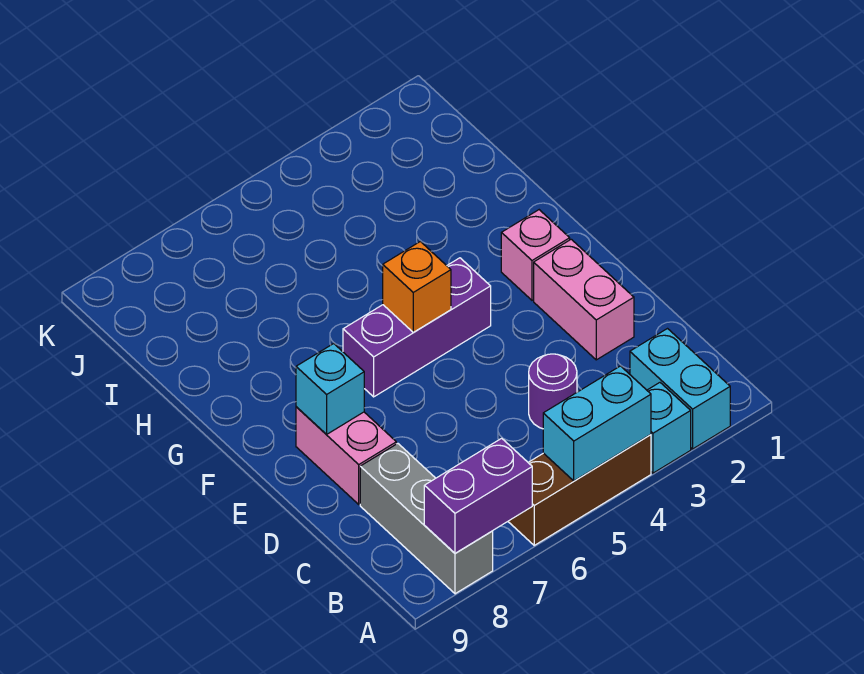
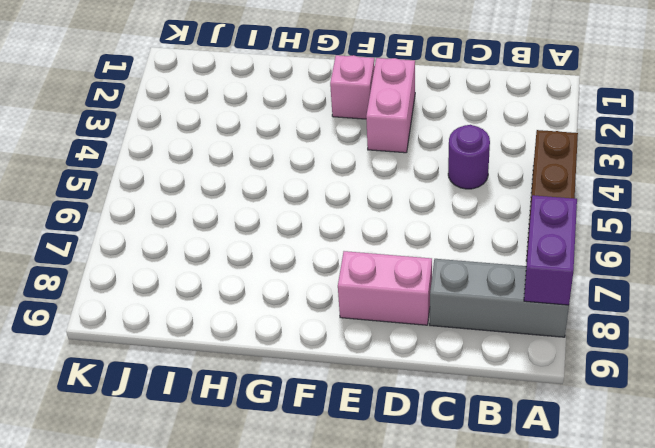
pink 1x2 brick [366,58,415,153] -> pink 1x2 brick turned to [534,239,634,360]
none -> cyan 1x2 brick [630,329,730,449]
none -> cyan 1x1 brick [647,383,691,473]
none -> purple 1x3 brick [343,258,491,397]

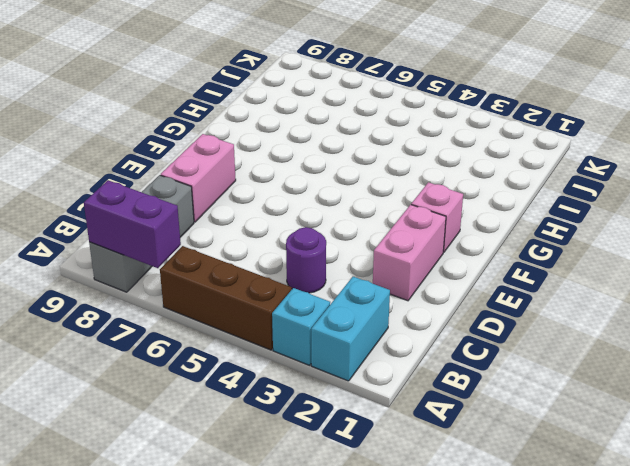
none -> purple 1x3 brick [343,258,491,397]
none -> cyan 1x2 brick [543,366,651,481]
none -> cyan 1x1 brick [296,344,364,435]

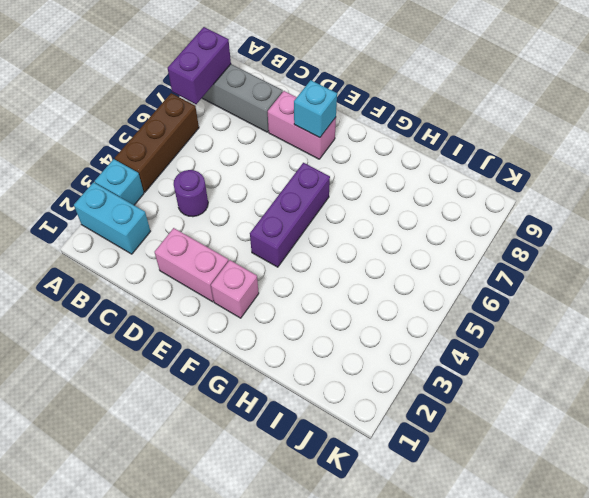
none -> cyan 1x2 brick [543,366,651,481]
none -> orange 1x1 brick [383,242,451,332]

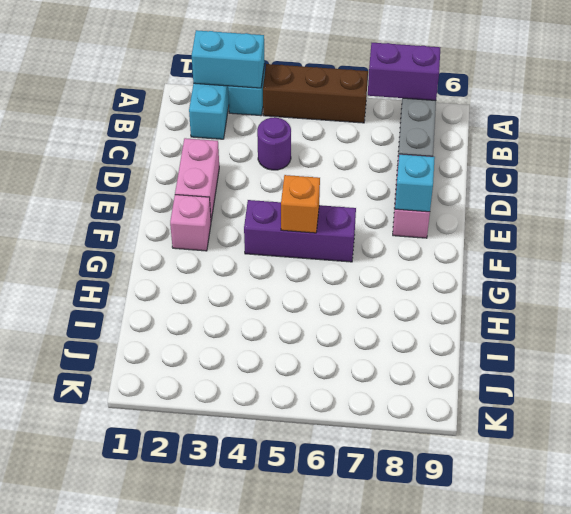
cyan 1x2 brick [192,30,265,88] -> cyan 1x2 brick moved to [543,366,651,481]

